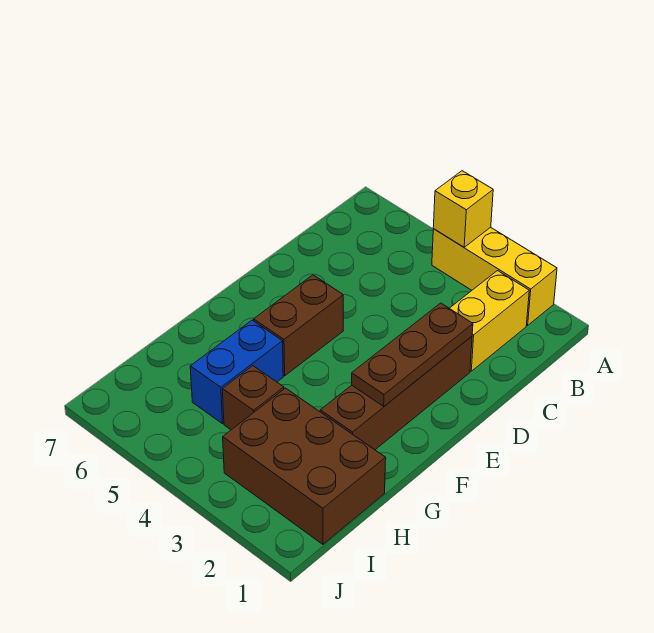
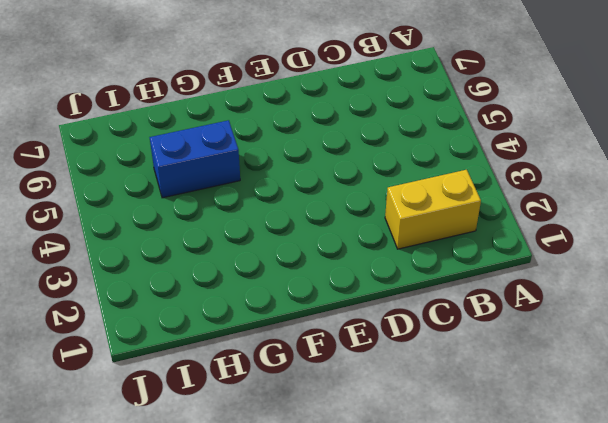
none -> yellow 1x3 brick [432,227,557,325]
none -> brown 1x4 brick [320,336,472,450]

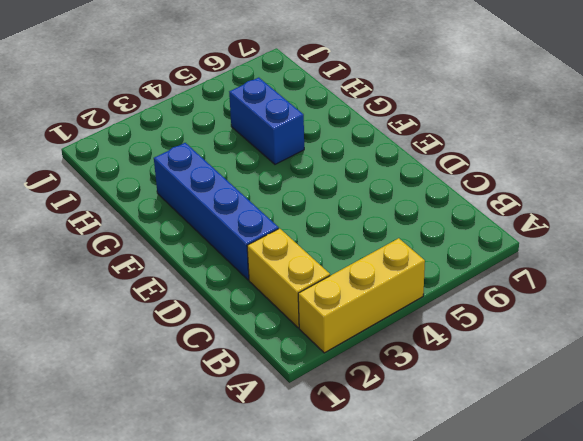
blue 1x4 brick [154,143,279,280] -> brown 1x4 brick [320,336,472,450]
none -> brown 1x2 brick [254,275,343,376]
none -> brown 2x3 brick [223,388,386,544]

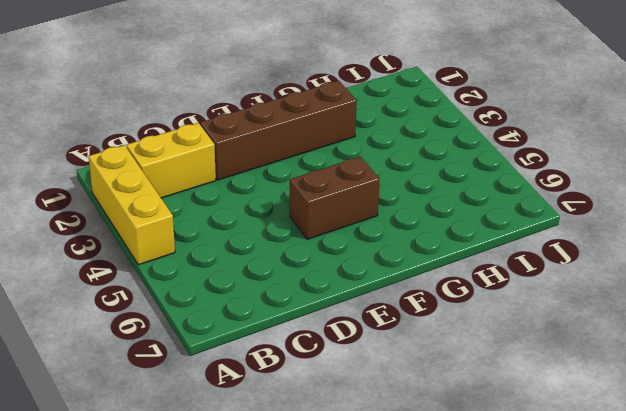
none -> blue 1x2 brick [190,320,283,424]
none -> brown 2x3 brick [223,388,386,544]

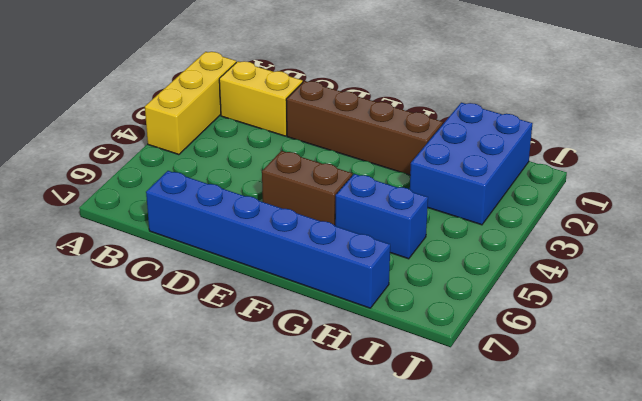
blue 1x6 brick [146,171,390,308] -> none
blue 2x3 brick [410,103,532,225] -> brown 2x3 brick [223,388,386,544]
none -> brown 1x1 brick [222,366,284,430]
none -> yellow 1x1 brick [433,171,493,247]

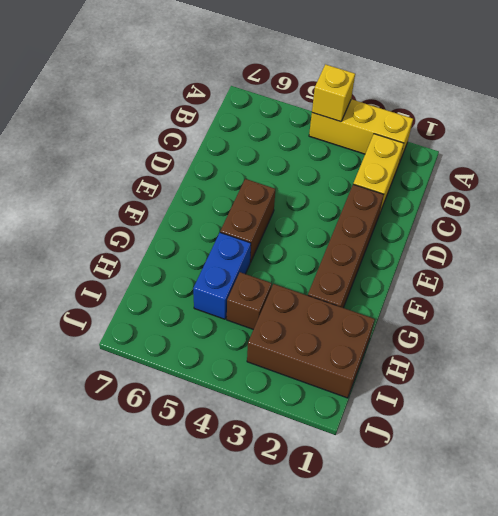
none -> brown 1x3 plate [352,303,473,406]

